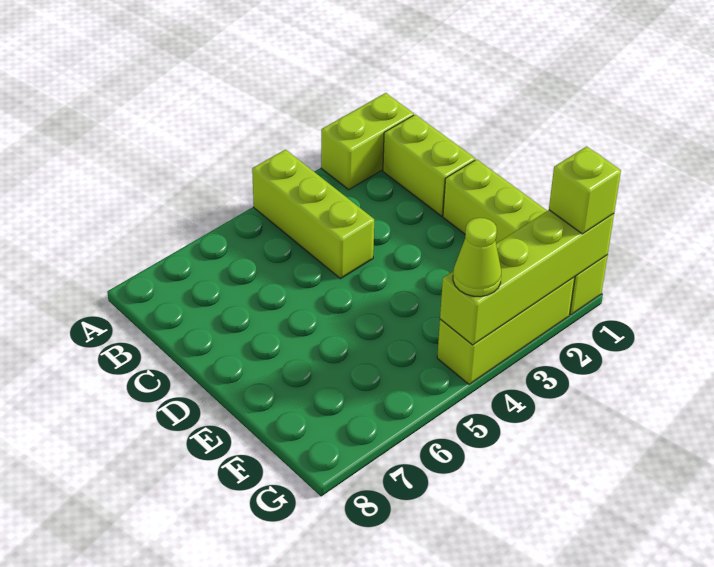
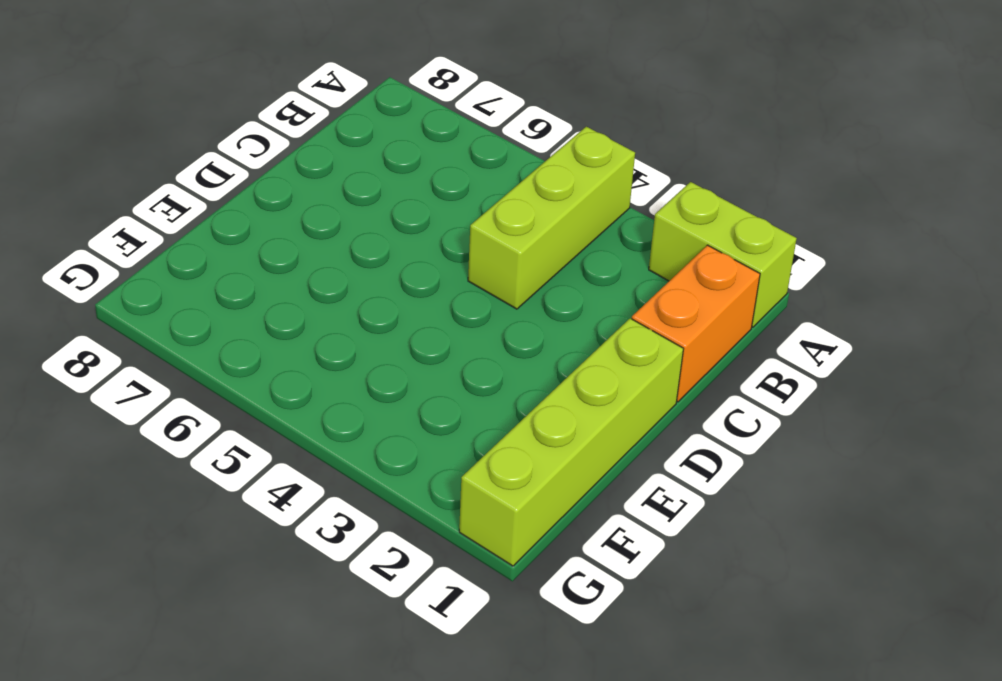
orange 1x2 brick [632,245,760,402] -> lime 1x2 brick [383,115,475,216]
none -> lime 1x3 brick [437,277,575,384]
none -> lime 1x4 brick [440,210,614,345]

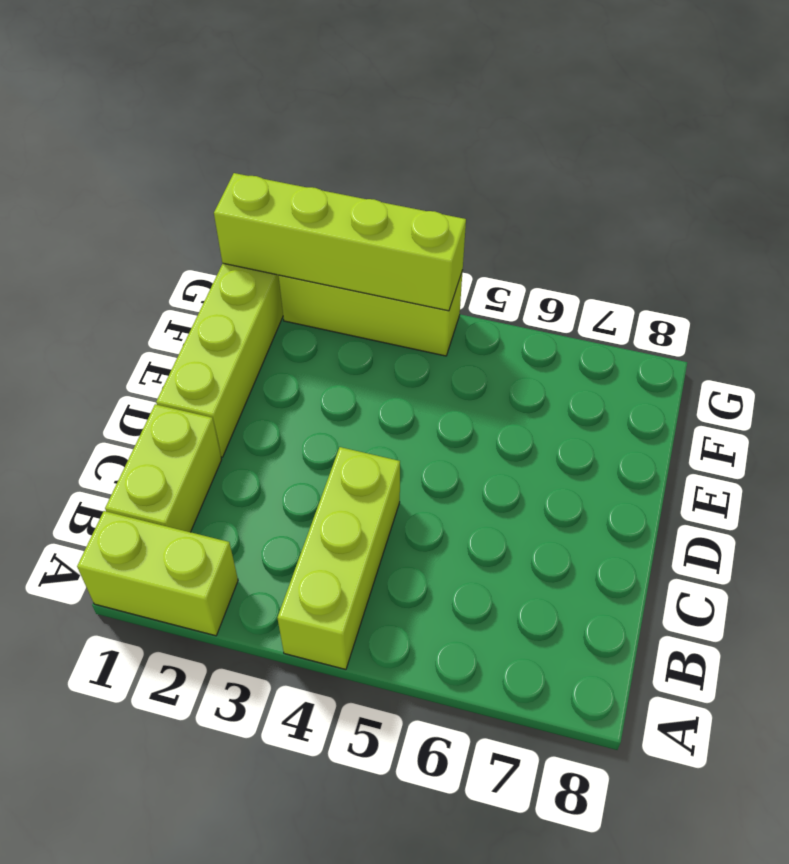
none -> lime 1x1 brick [549,146,621,234]
none -> lime 1x1 cone [453,218,501,297]

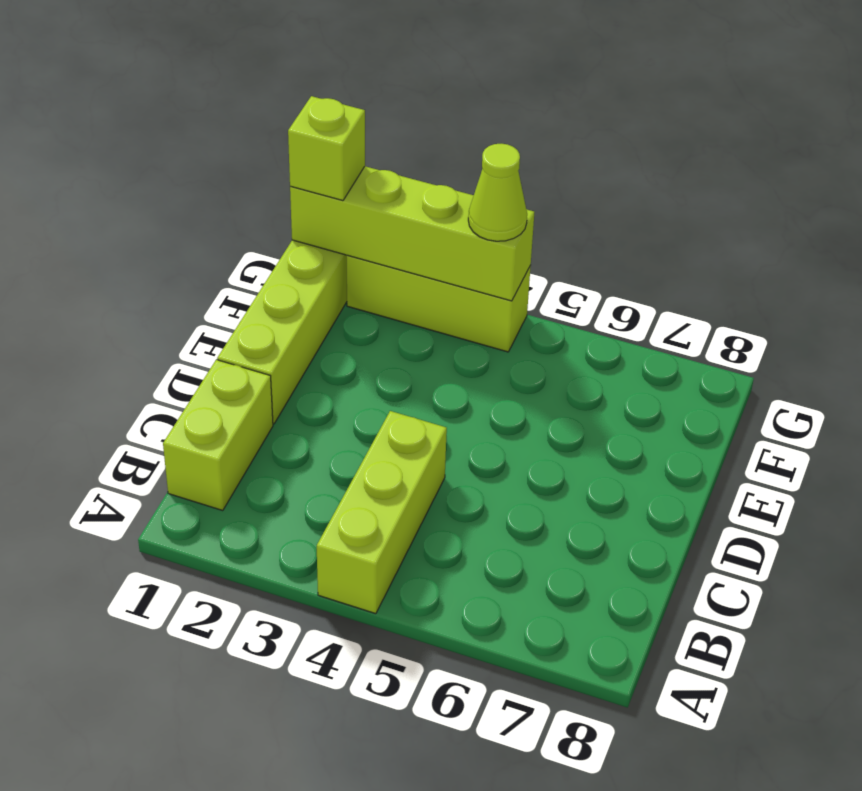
none -> lime 1x2 brick [321,93,414,190]

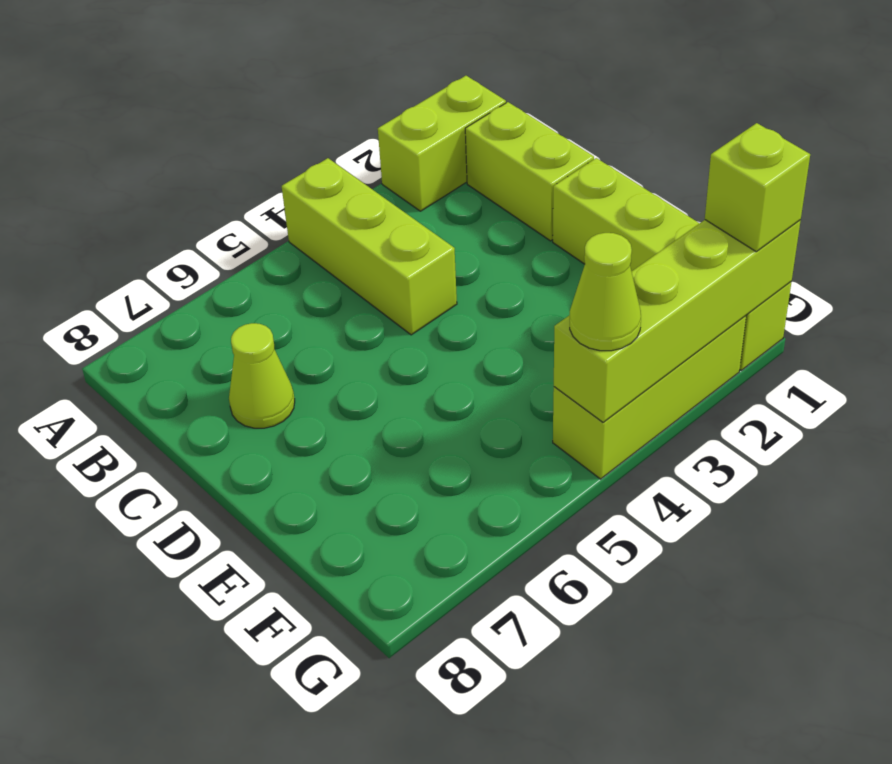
lime 1x1 cone [229,323,295,428] -> none

